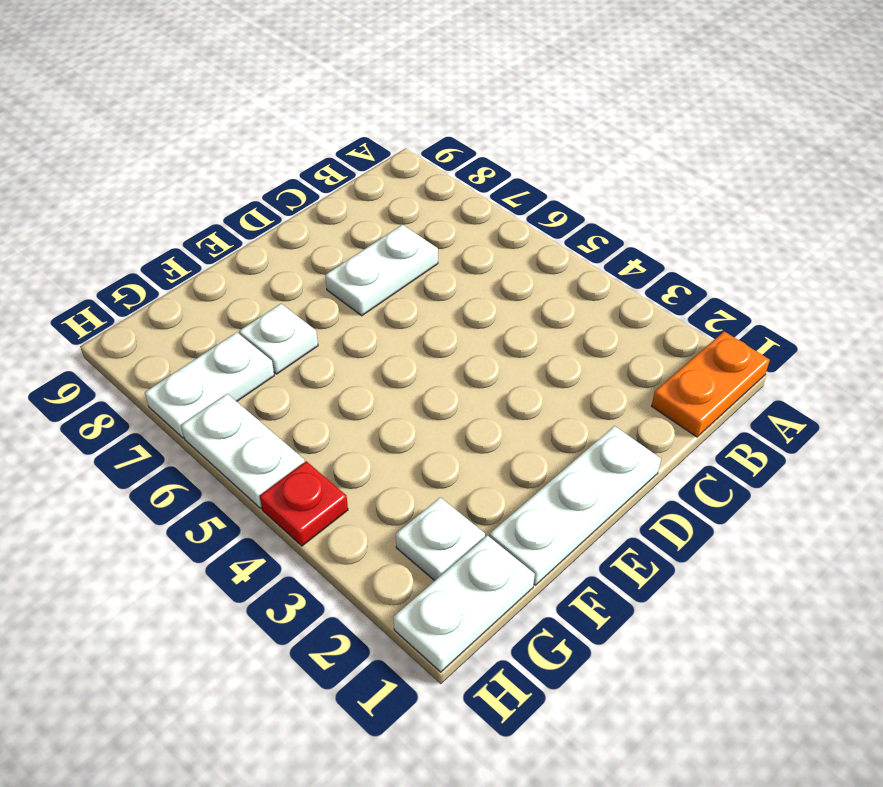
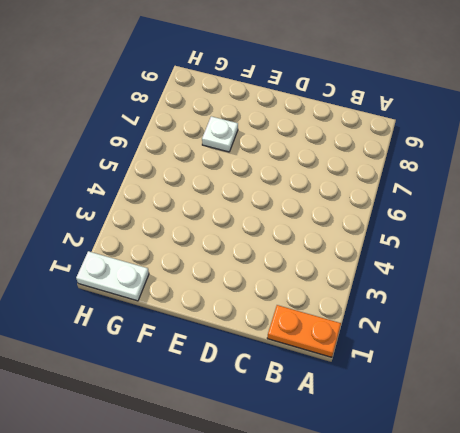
none -> white 1x2 plate [325,225,438,316]
none -> white 1x3 plate [490,426,661,585]

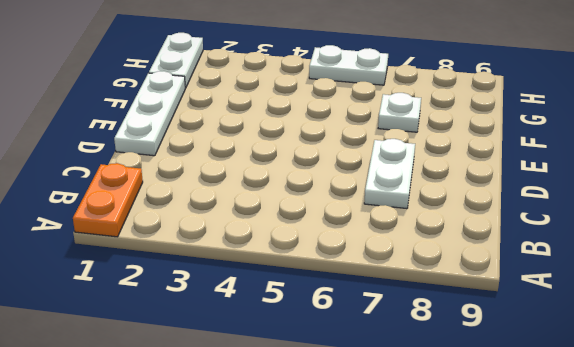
none -> white 1x1 plate [396,497,485,581]
none -> white 1x2 plate [145,332,274,438]

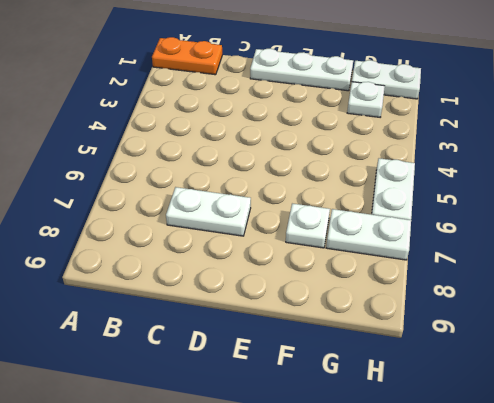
none -> red 1x1 plate [260,461,348,546]

